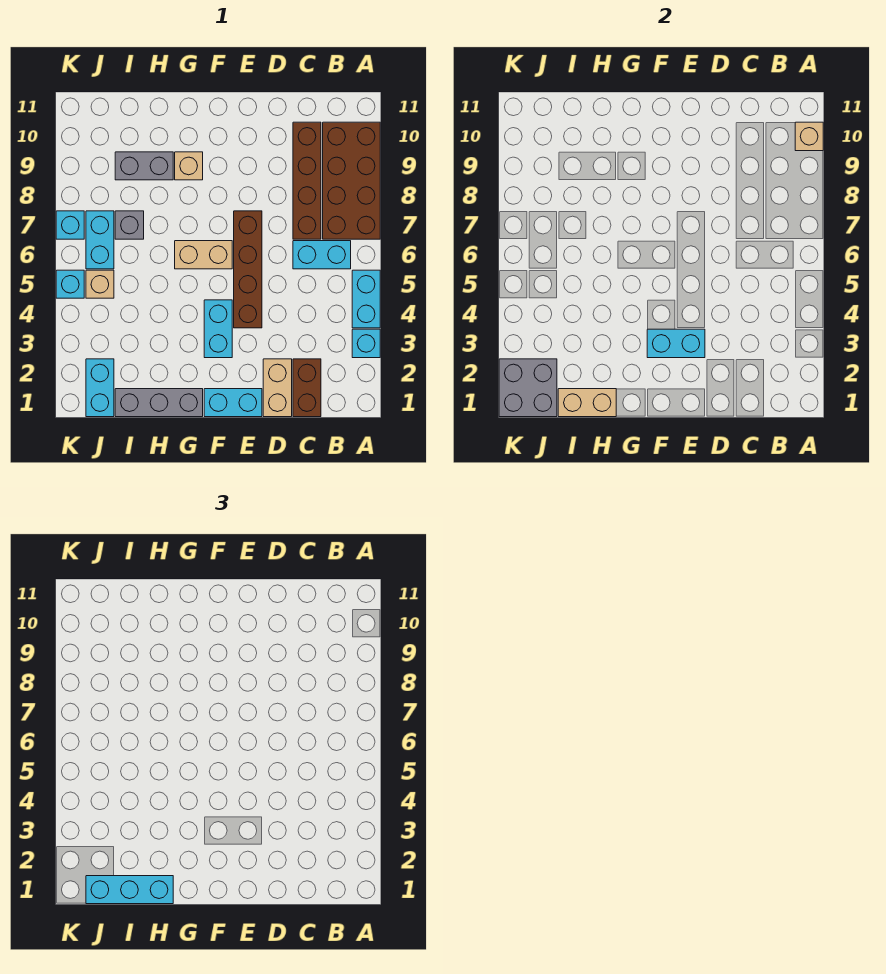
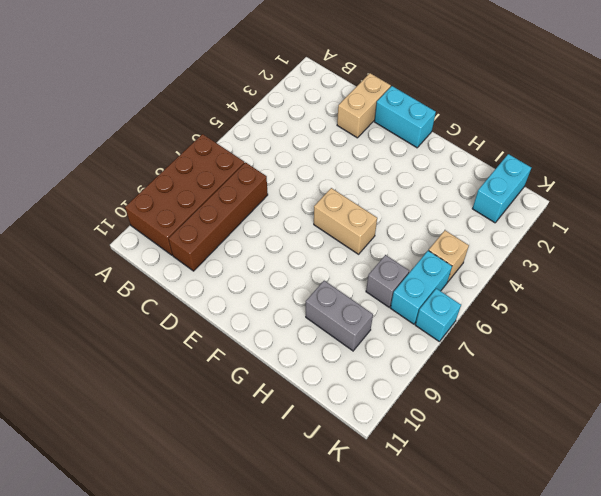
none -> cyan 1x1 brick [352,329,380,358]
none -> cyan 1x2 brick [352,270,380,328]
none -> cyan 1x2 brick [293,241,351,269]

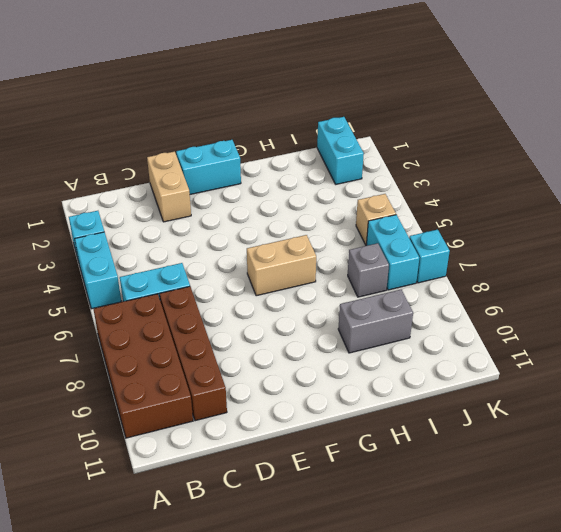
none -> brown 1x2 brick [293,359,321,417]
none -> brown 1x4 brick [234,211,262,328]
none -> cyan 1x2 brick [204,300,232,358]

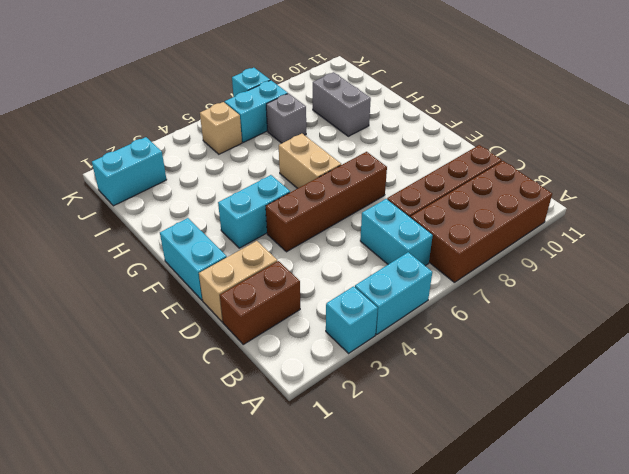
none -> grey 1x3 brick [115,389,203,417]
none -> tan 1x1 brick [175,152,203,180]
none -> cyan 1x1 brick [56,270,84,298]

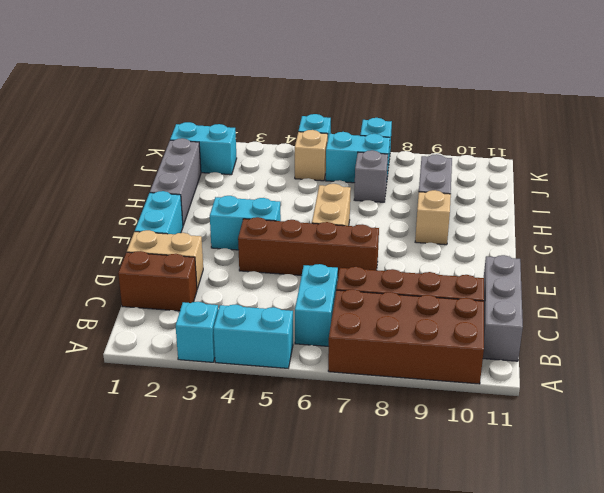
grey 1x3 brick [483,255,523,361] -> none
none -> tan 1x1 brick [795,122,823,151]
none -> cyan 1x2 brick [647,329,705,358]
none -> tan 1x2 brick [558,389,616,417]

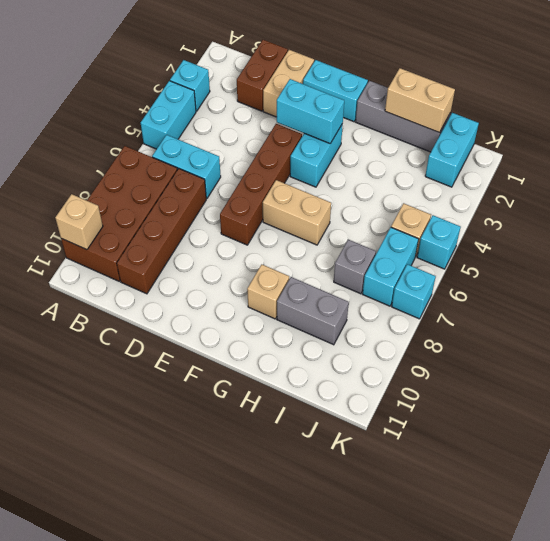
none -> grey 2x2 brick [499,359,557,417]
none -> cyan 1x3 brick [86,876,173,904]

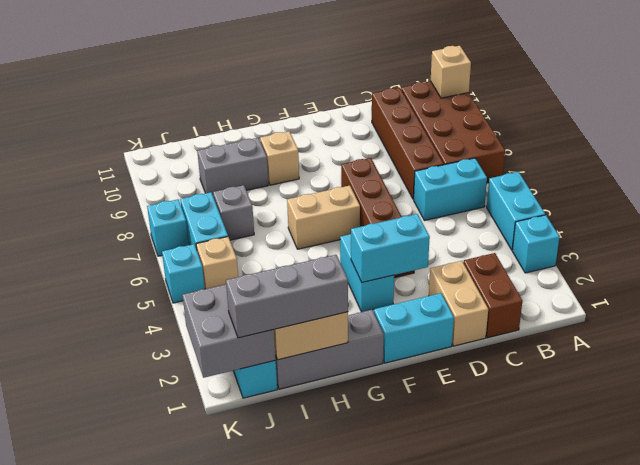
grey 1x3 brick [226,255,348,338] -> cyan 1x3 brick [86,876,173,904]

